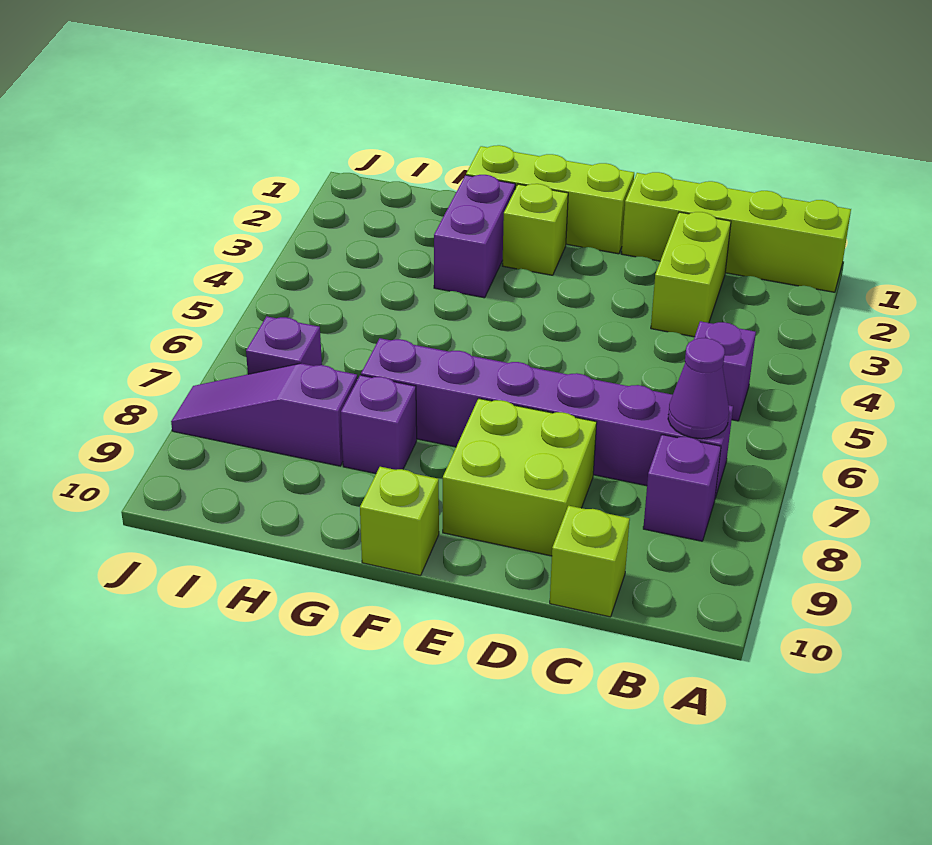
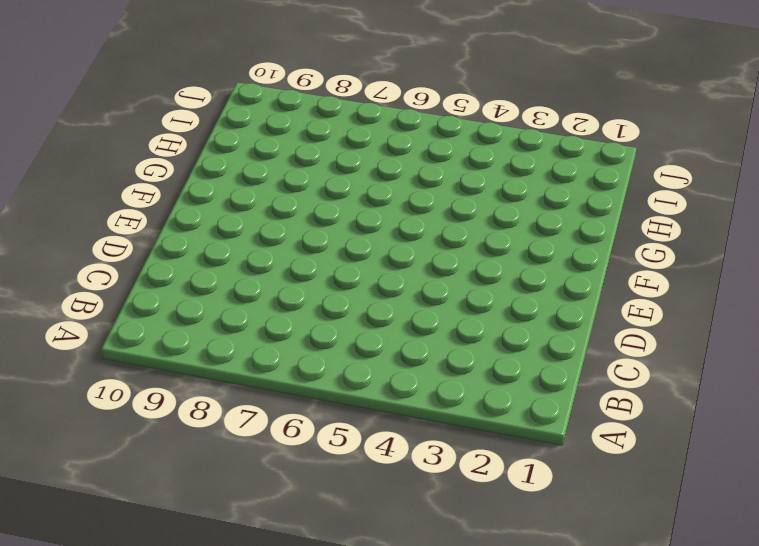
none -> lime 1x4 brick [621,172,851,292]
none -> purple 1x1 brick [694,321,756,421]
none -> purple 1x6 brick [361,338,733,498]

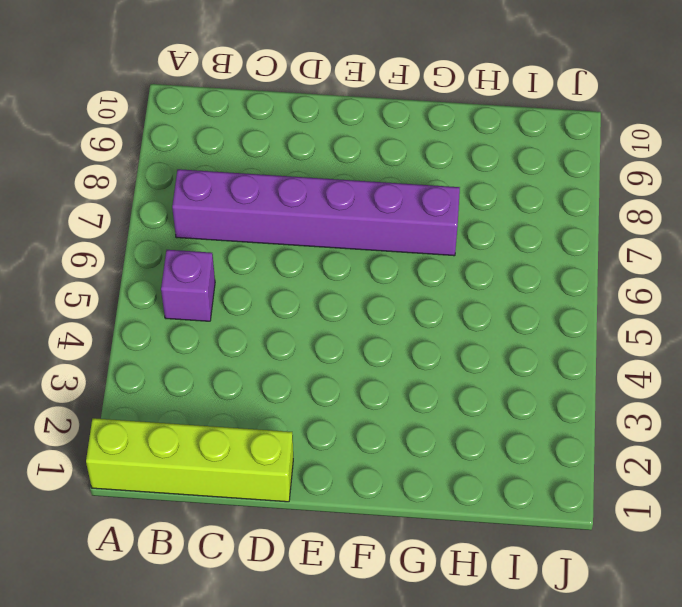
none -> purple 1x1 brick [643,435,721,541]
none -> lime 1x2 brick [651,212,731,337]
none -> lime 1x1 brick [550,506,630,617]

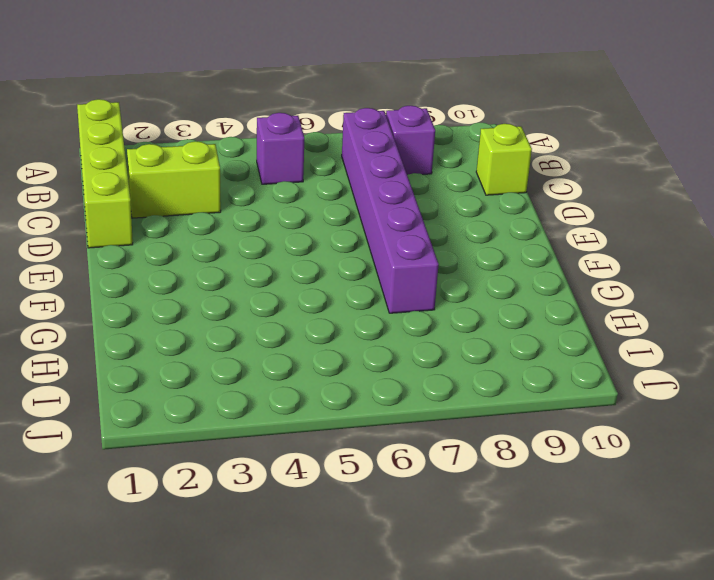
none -> lime 2x2 brick [443,398,597,556]
none -> lime 1x3 brick [466,145,634,254]
none -> lime 1x1 brick [502,184,568,275]

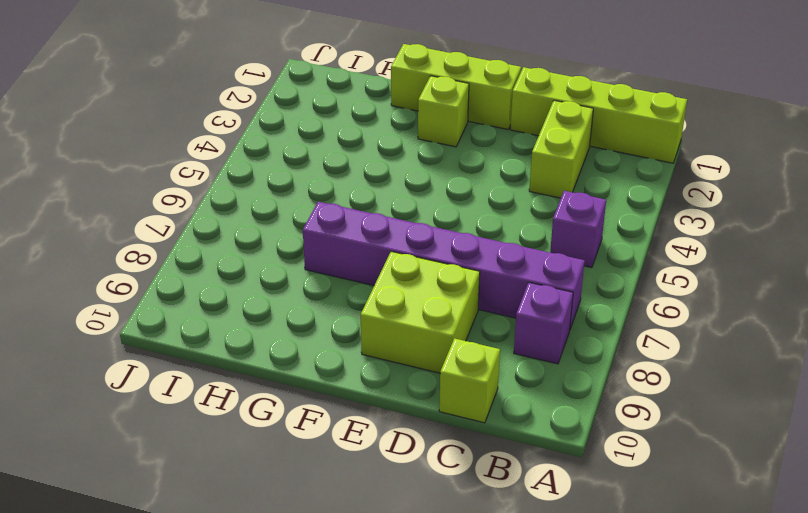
none -> lime 1x1 brick [360,467,439,576]
none -> purple 1x2 brick [434,175,515,298]
none -> purple 1x1 brick [341,375,417,474]

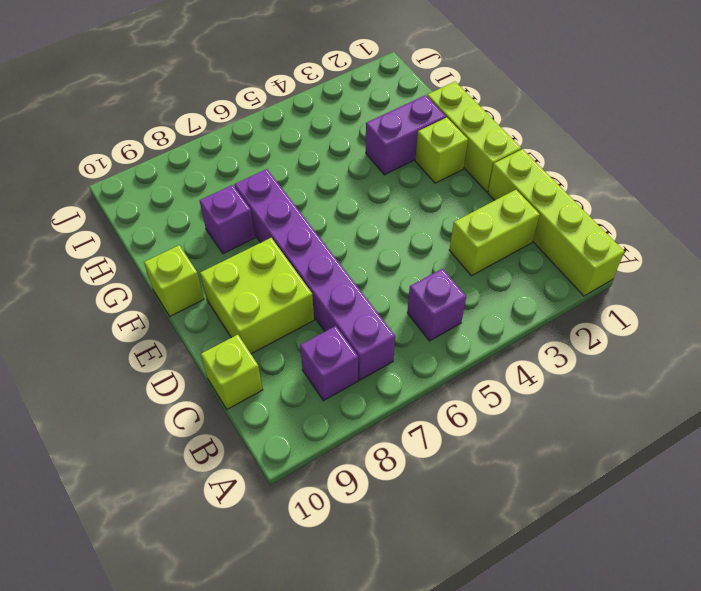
none -> purple 1x3 slope [171,363,357,466]
none -> purple 1x1 brick [246,316,322,374]
none -> purple 1x1 cone [668,338,729,439]

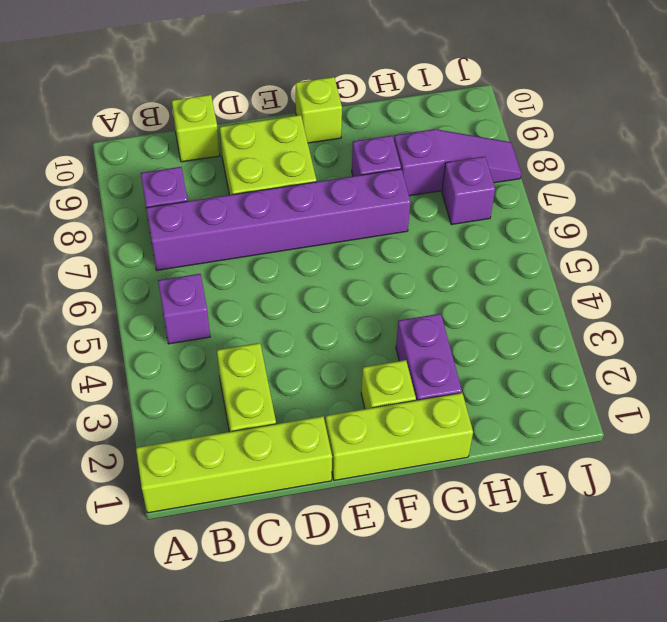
none -> purple 1x1 cone [668,338,729,439]

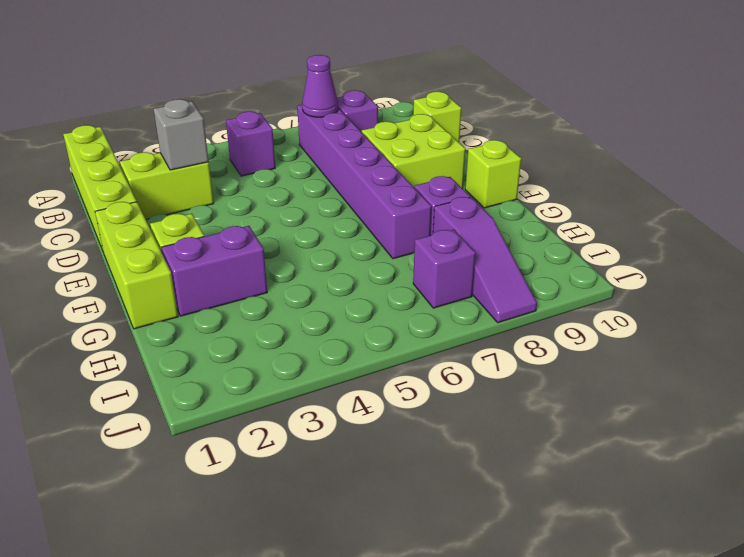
grey 1x1 brick [154,99,209,170] -> none

